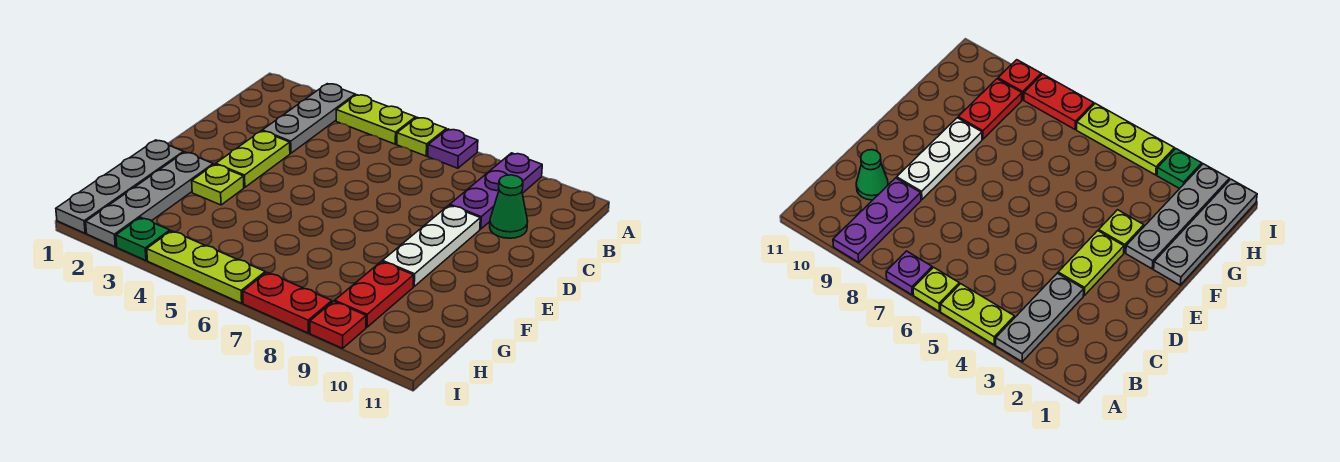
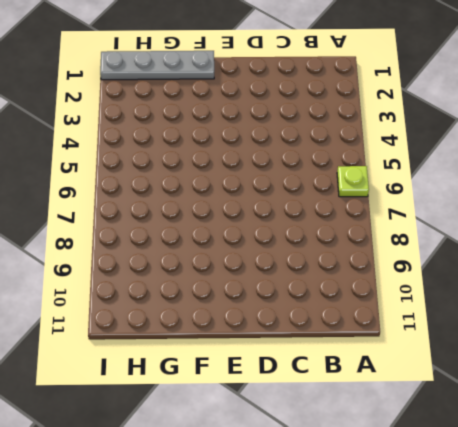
none -> grey 1x3 plate [262,84,355,153]
none -> lime 1x2 plate [336,95,416,144]
none -> purple 1x1 plate [428,129,478,168]

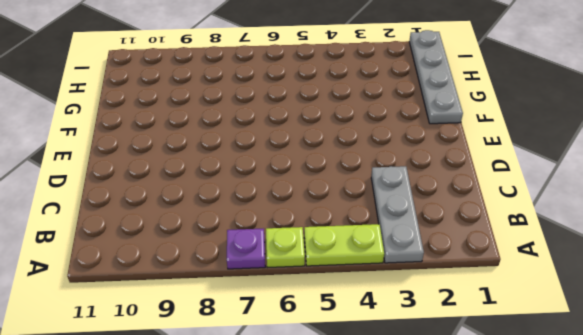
none -> purple 1x3 plate [450,153,542,229]
none -> green 1x1 cone [490,175,528,238]
none -> lime 1x2 plate [216,131,290,187]

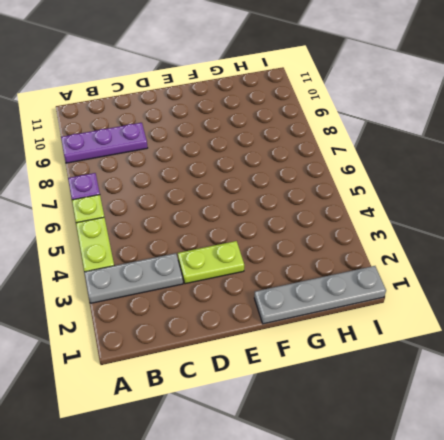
none -> green 1x1 cone [490,175,528,238]
none -> white 1x3 plate [382,205,480,286]
none -> grey 1x4 plate [86,152,213,247]

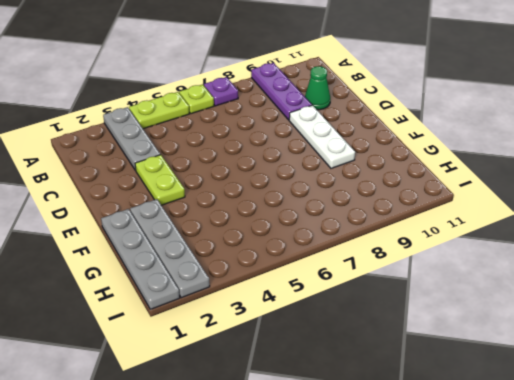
none -> lime 1x1 plate [192,164,244,205]
none -> red 1x2 plate [335,262,414,327]
none -> green 1x1 plate [116,217,170,260]

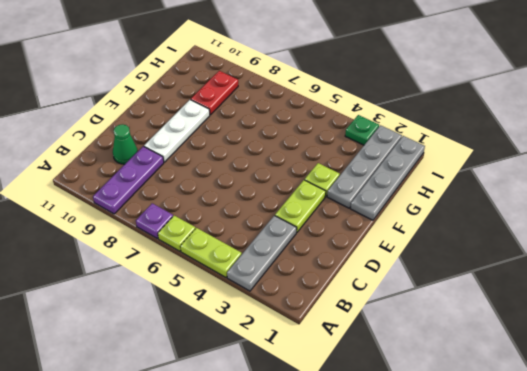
none -> lime 1x3 plate [147,231,265,303]
none -> red 1x2 plate [243,273,332,333]
none -> red 1x1 plate [310,301,366,348]

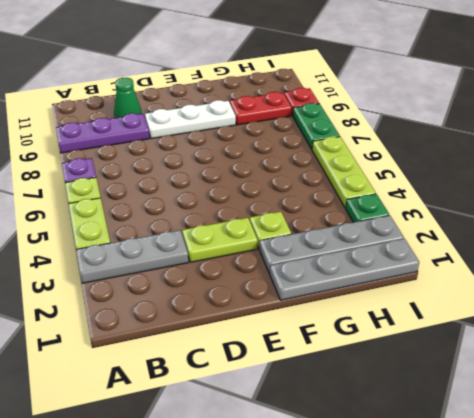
green 1x2 plate [293,103,340,149] -> red 1x2 plate [243,273,332,333]

